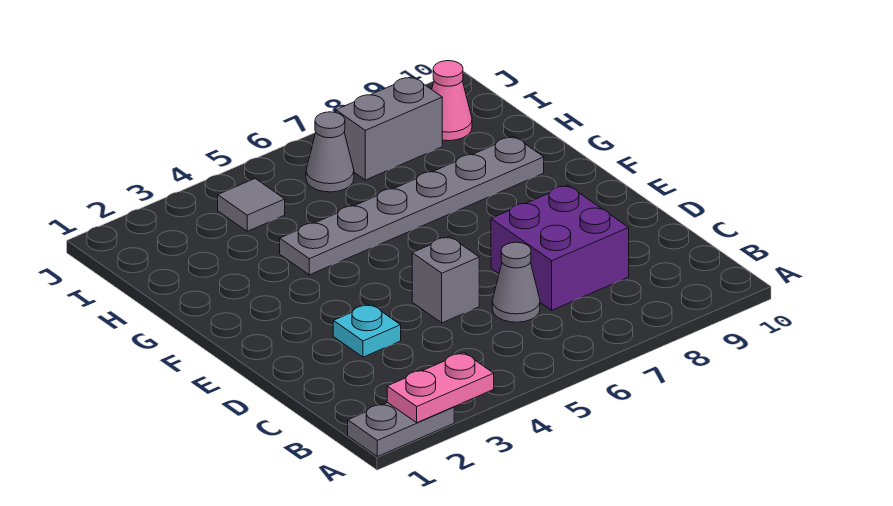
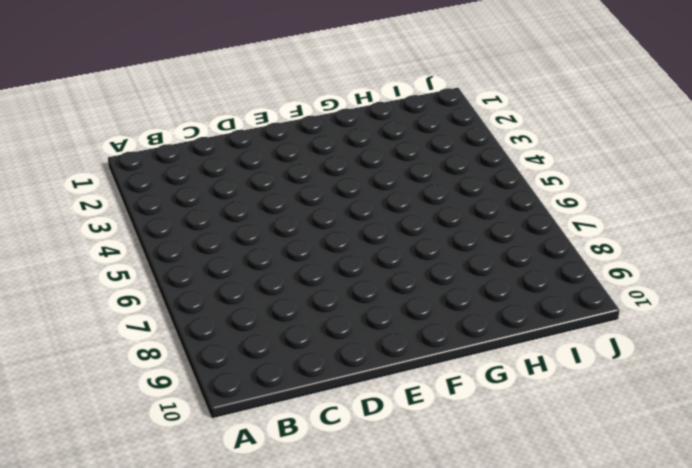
none -> grey 1x2 plate [348,403,454,457]
none -> grey 1x1 cone [492,242,540,322]

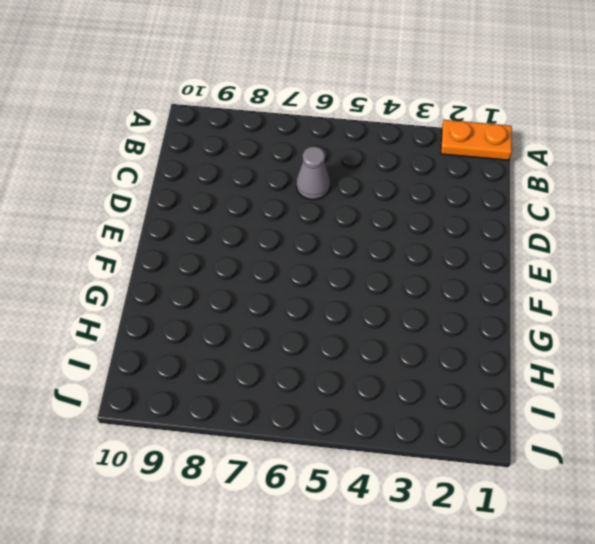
orange 1x2 plate [441,120,512,160] -> grey 1x2 plate [348,403,454,457]
none -> purple 2x2 brick [491,185,629,310]
none -> cyan 1x1 plate [333,304,401,357]

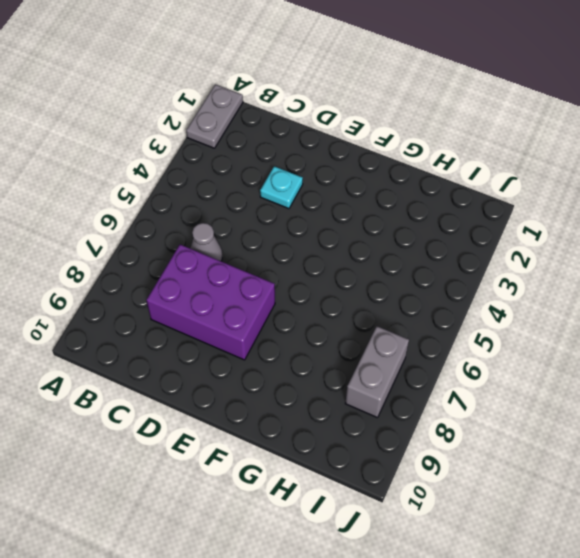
purple 2x3 brick [146,244,275,360] -> purple 2x2 brick [491,185,629,310]
none -> grey 1x1 brick [412,237,479,323]
none -> grey 1x6 plate [280,136,544,275]

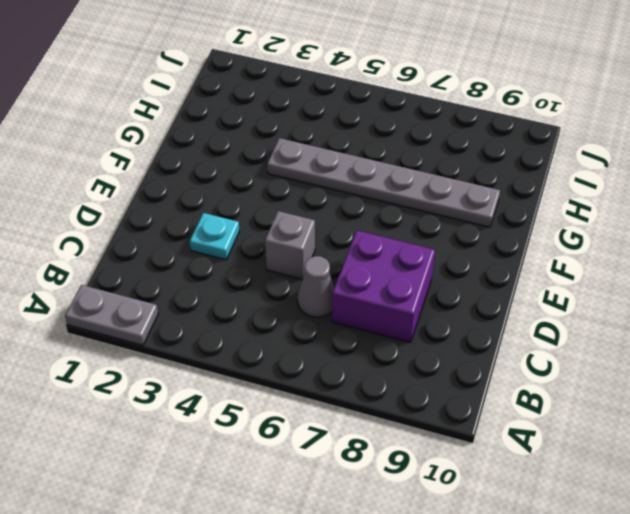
none -> grey 1x1 tile [218,179,285,231]
none -> grey 1x1 cone [306,112,354,192]

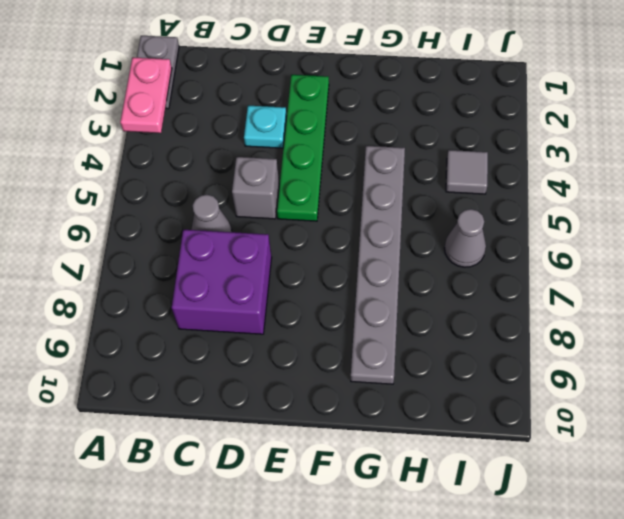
green 1x4 plate [277,75,329,221] -> none
none -> grey 1x2 brick [336,77,442,180]
none -> pink 1x1 cone [432,61,472,141]

